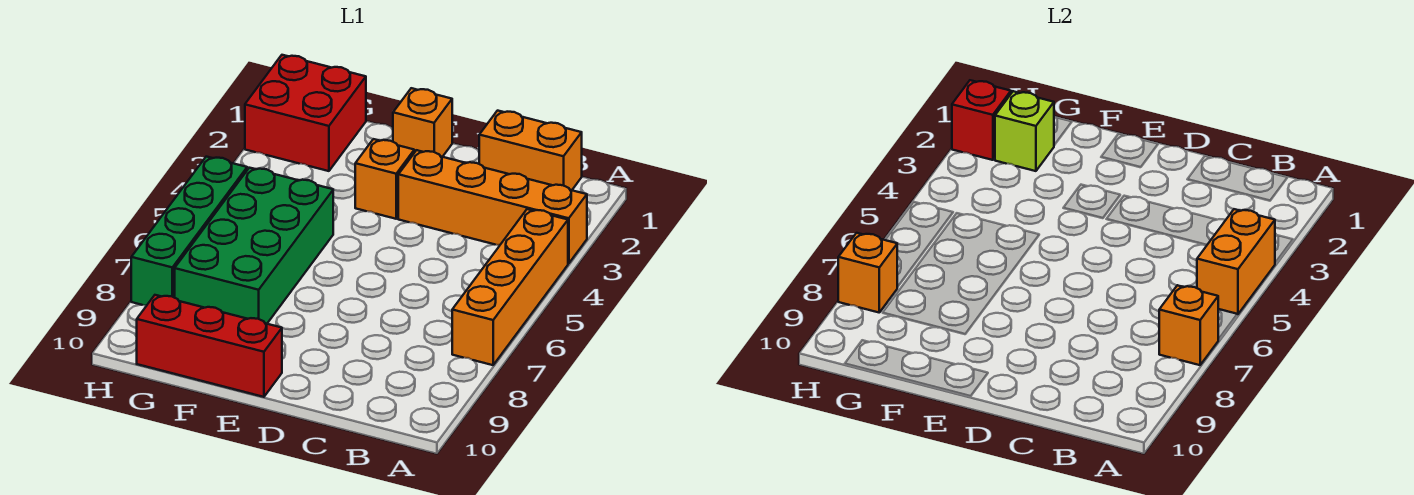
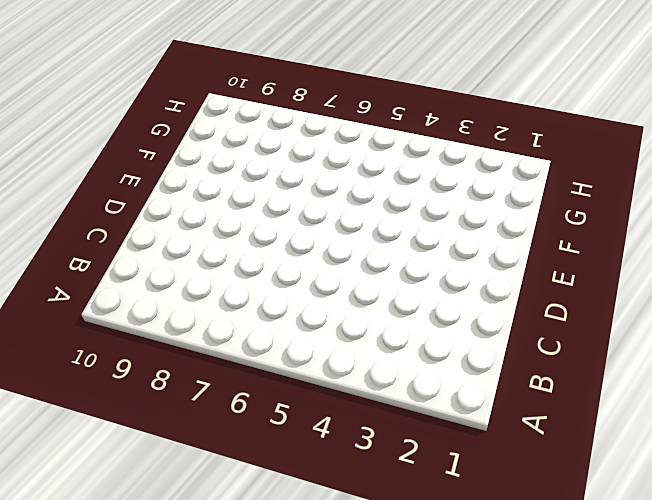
none -> orange 1x4 brick [398,150,587,263]
none -> orange 1x4 brick [452,209,568,365]
none -> orange 1x2 brick [479,111,582,190]

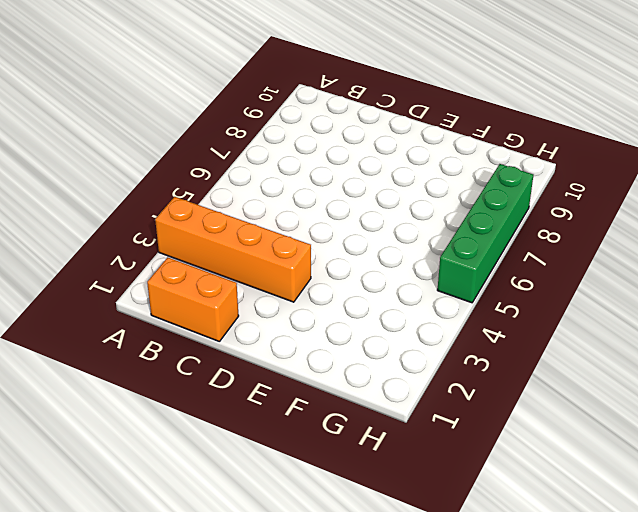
none -> orange 1x4 brick [452,209,568,365]
none -> orange 1x1 brick [393,88,452,157]
none -> orange 1x1 brick [355,139,414,219]

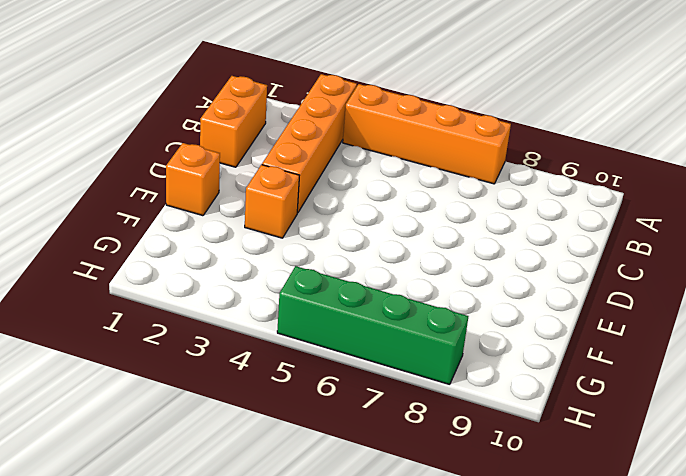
none -> red 1x3 brick [137,295,282,397]
none -> green 2x4 brick [175,168,333,324]
none -> red 2x2 brick [245,55,366,171]

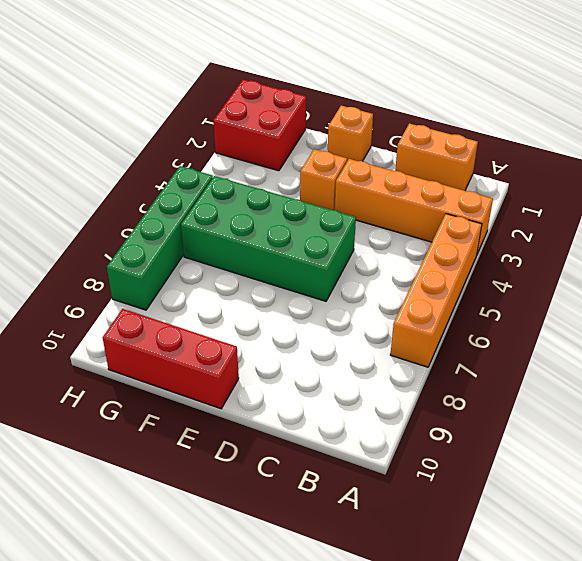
green 2x4 brick [181,176,356,301] -> green 2x4 brick turned to [175,168,333,324]
none -> orange 1x2 brick [1197,209,1275,314]
none -> orange 1x1 brick [1159,285,1218,365]
none -> lime 1x1 brick [995,91,1054,171]

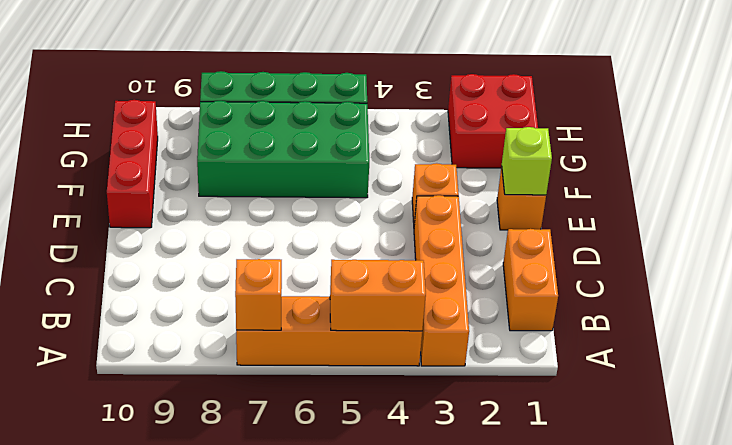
lime 1x1 brick [502,127,552,195] -> lime 1x1 brick moved to [995,91,1054,171]
none -> red 1x1 brick [952,80,1011,160]
none -> orange 1x1 brick [838,233,897,312]

